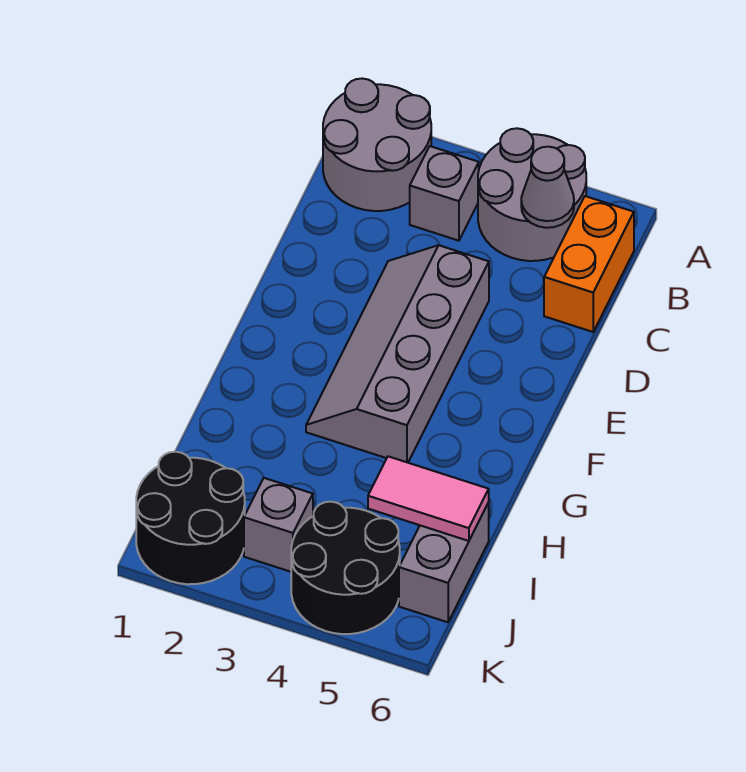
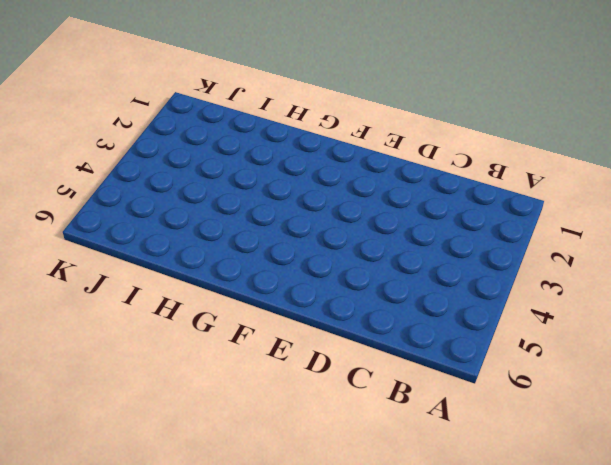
none -> grey 2x2 round brick [323,79,431,211]
none -> grey 2x2 round brick [478,128,586,261]

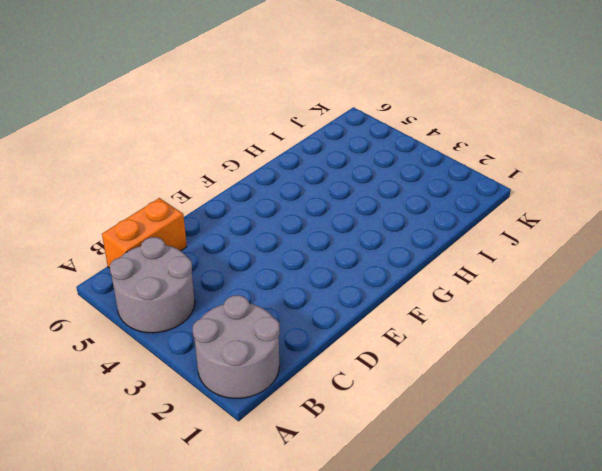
none -> grey 1x1 brick [410,146,479,241]
none -> grey 2x4 slope [306,245,489,463]

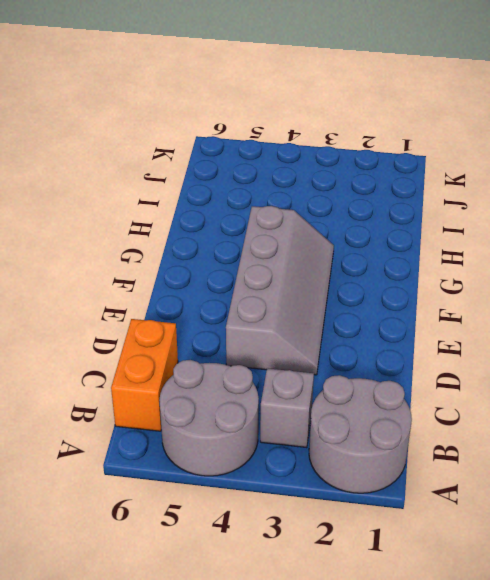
none -> grey 1x2 brick [399,503,489,622]
none -> black 2x2 round brick [136,452,245,584]

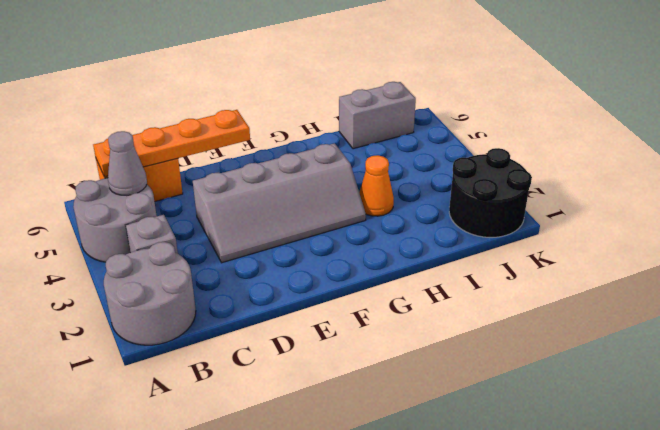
orange 1x4 plate [93,110,250,177] -> none
orange 1x1 cone [359,155,394,216] -> none
none -> grey 1x1 brick [244,478,313,572]
none -> black 2x2 round brick [291,502,400,634]

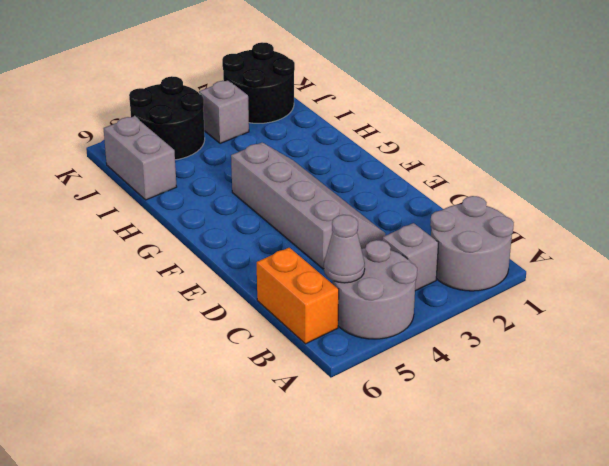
none -> pink 1x2 tile [368,456,489,541]

